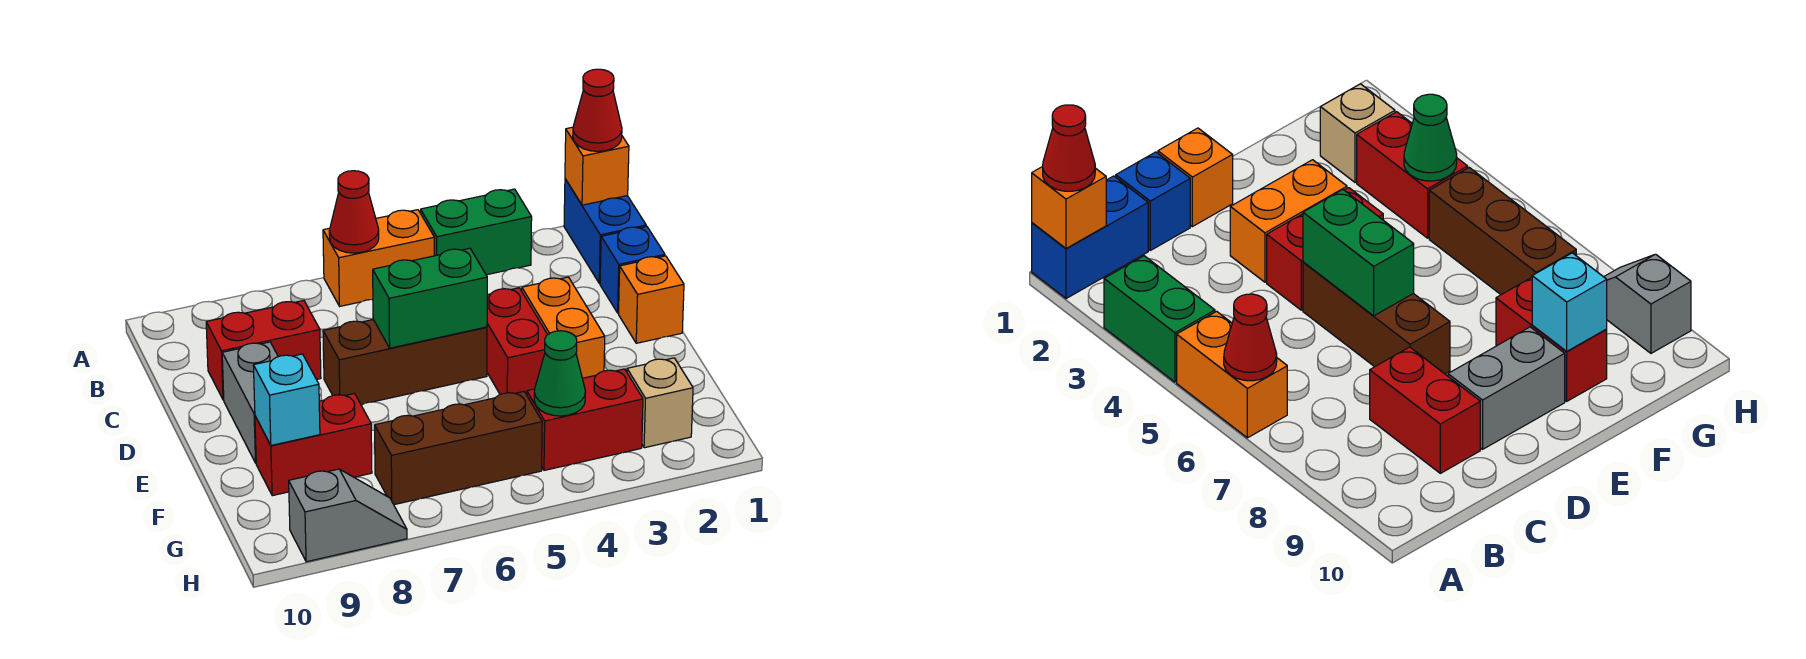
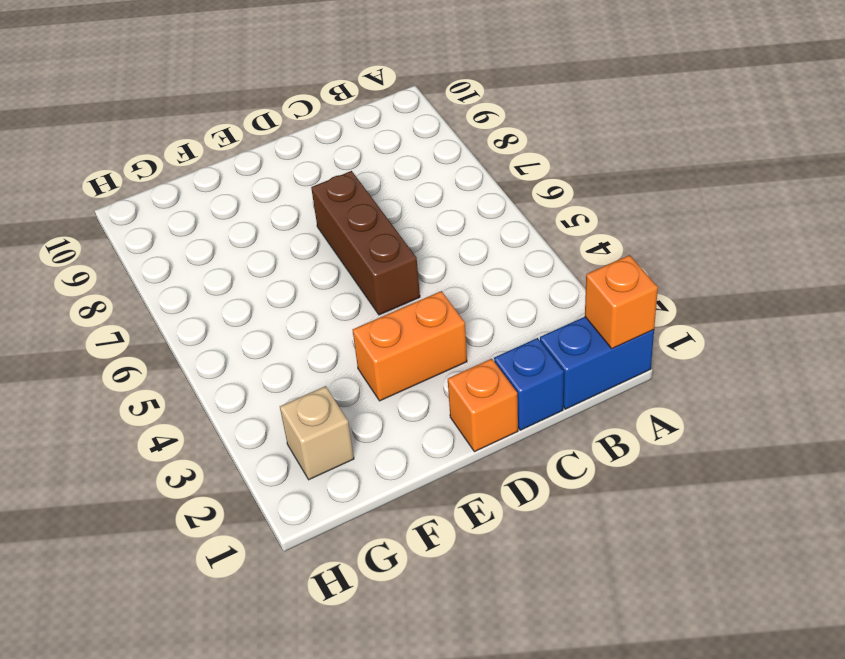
none -> green 1x2 brick [421,189,532,275]
none -> orange 1x2 brick [323,210,434,306]
none -> red 1x2 brick [206,301,321,400]

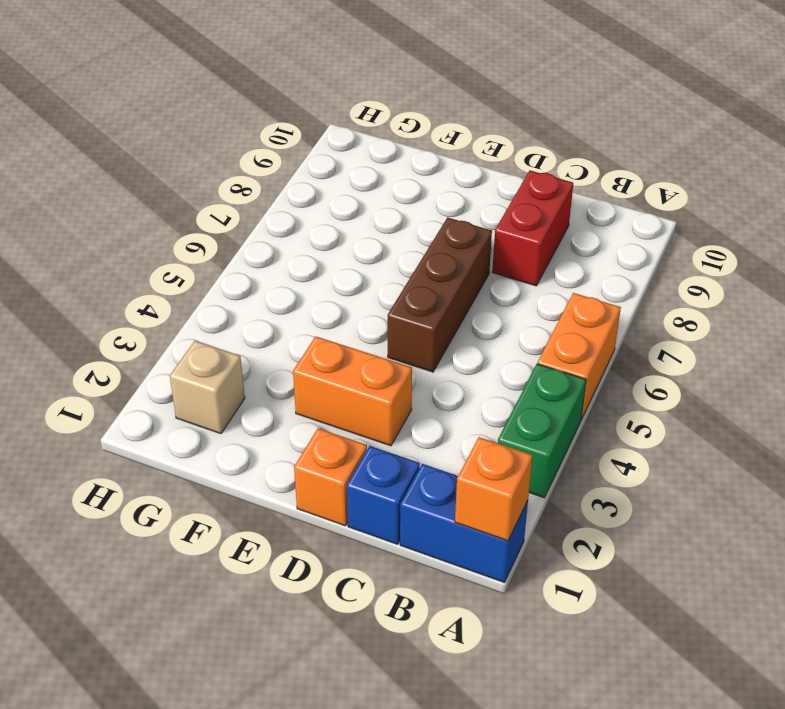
none -> red 1x2 brick [487,288,547,395]
none -> grey 1x2 brick [222,342,278,463]
none -> red 1x2 brick [255,393,372,496]

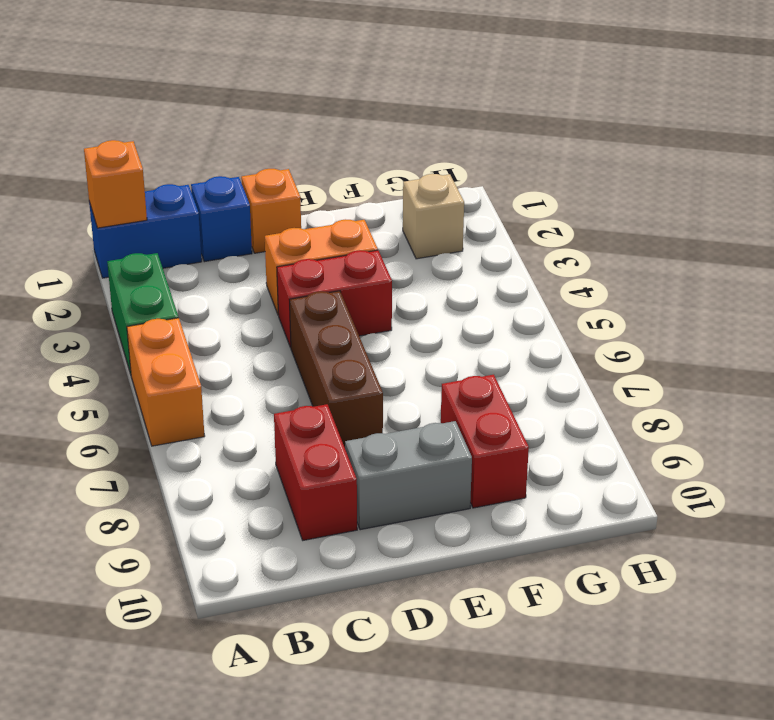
none -> red 1x2 brick [527,369,643,470]
none -> brown 1x3 brick [375,392,542,505]
none -> grey 1x2 slope [289,469,407,562]

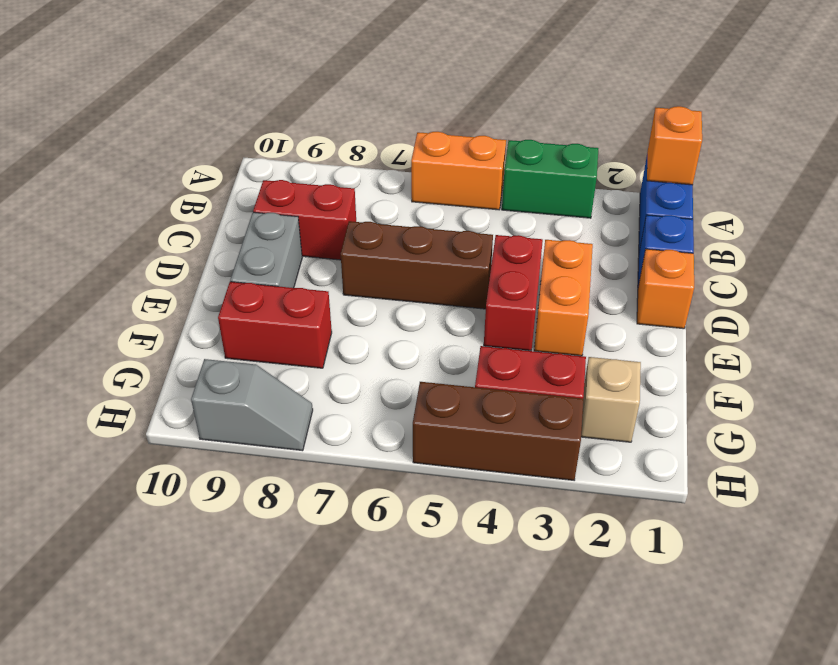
brown 1x3 brick [413,382,583,480] -> brown 1x3 brick moved to [375,392,542,505]
none -> red 1x1 cone [329,171,379,253]
none -> green 1x2 brick [373,248,487,348]
none -> cyan 1x1 brick [253,354,320,445]

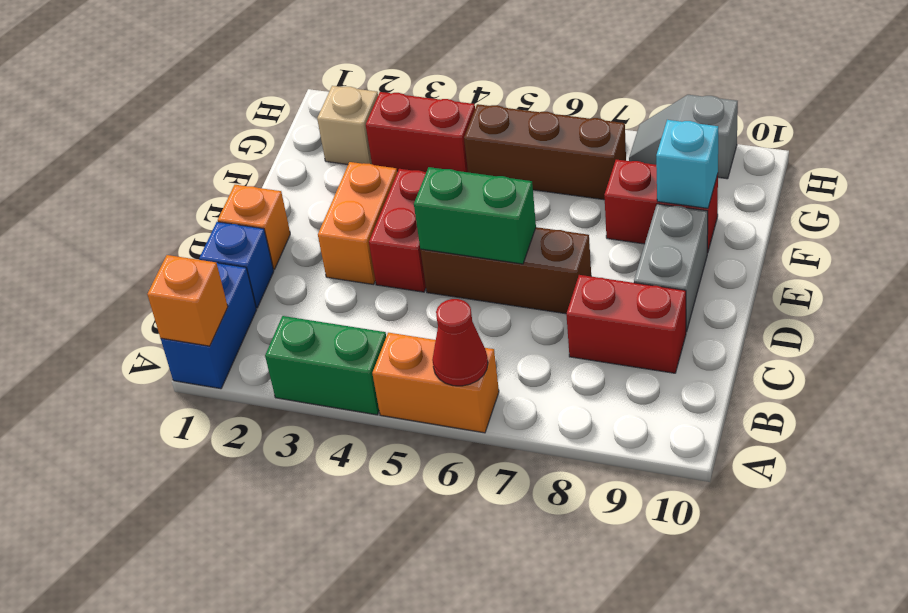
none -> green 1x1 cone [534,331,586,416]
none -> red 1x1 cone [573,69,622,151]

